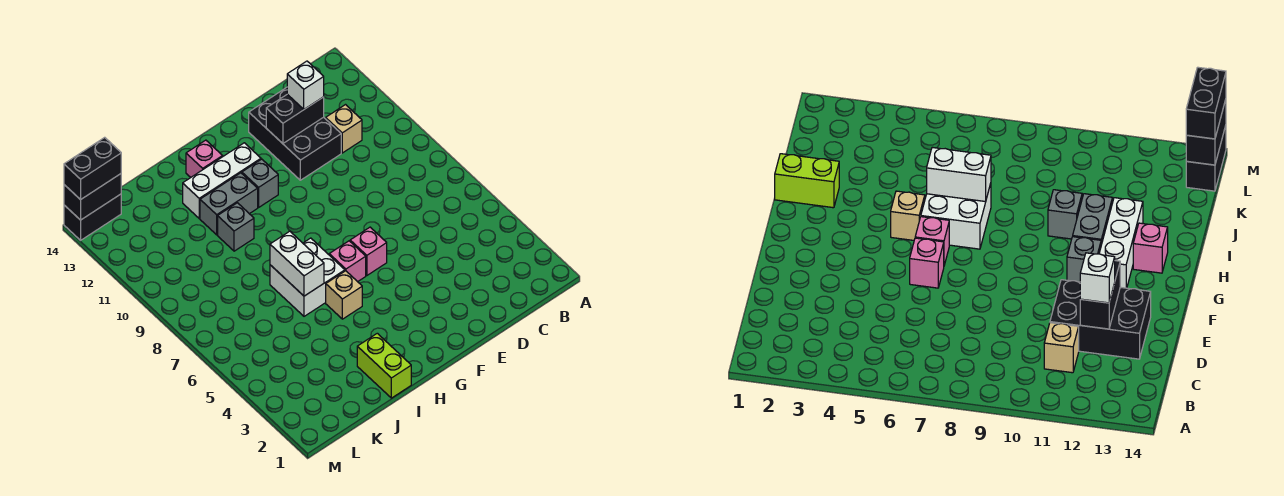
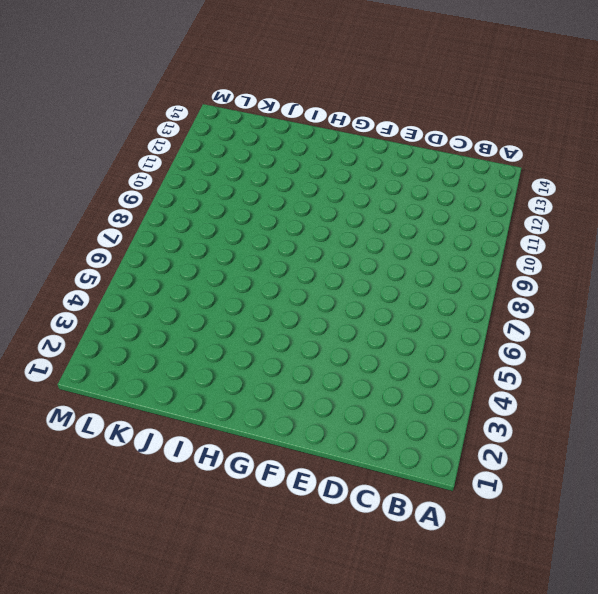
none -> tan 1x1 brick [326,105,362,153]
none -> black 2x3 brick [249,88,341,180]
none -> pink 1x1 brick [350,227,387,275]

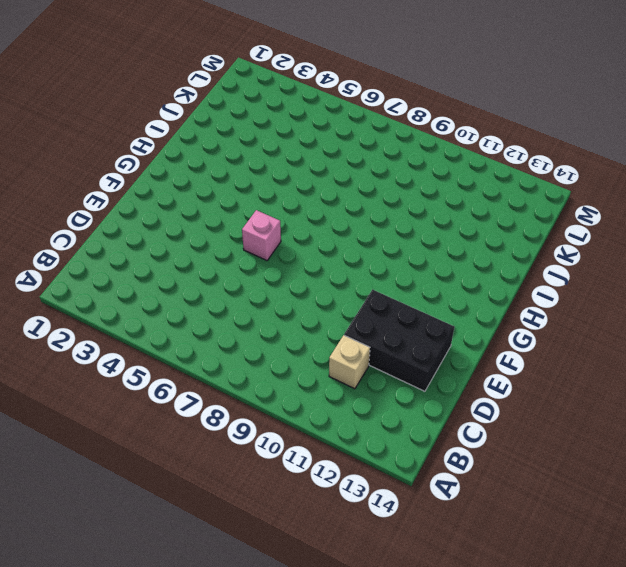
none -> pink 1x1 brick [329,241,366,282]
none -> grey 1x1 brick [242,159,278,207]
none -> white 1x3 brick [183,143,261,218]

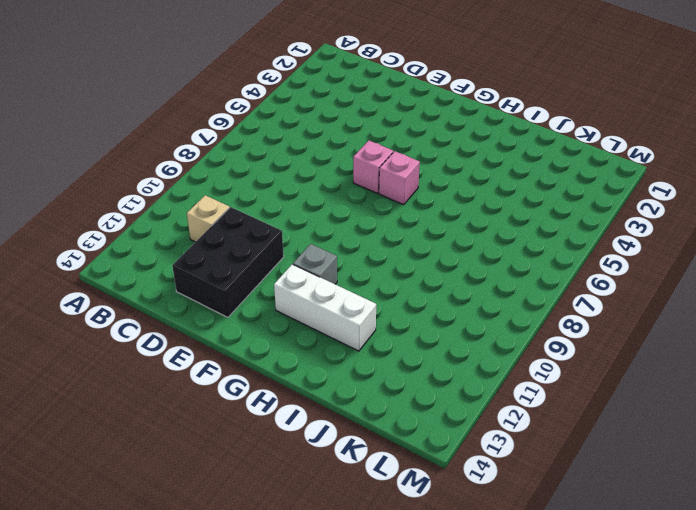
none -> tan 1x1 brick [326,271,362,319]
none -> white 2x2 brick [270,238,345,316]
none -> grey 1x2 brick [200,173,258,235]

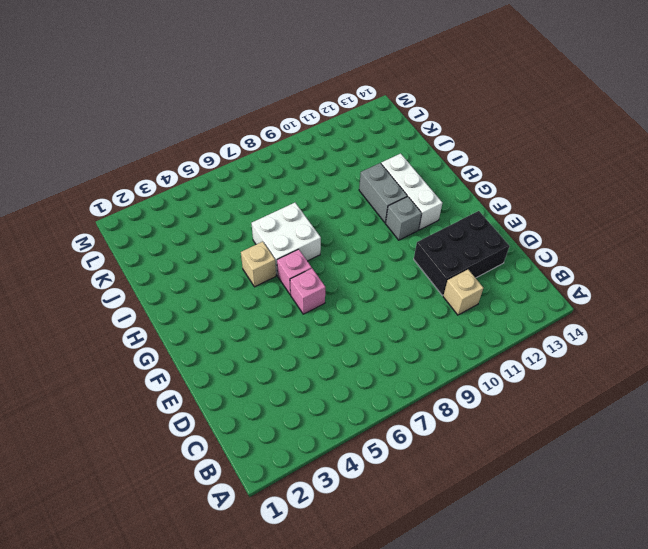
none -> pink 1x1 brick [186,140,223,177]
none -> lime 1x2 brick [357,333,411,398]
none -> grey 1x1 brick [218,203,254,251]

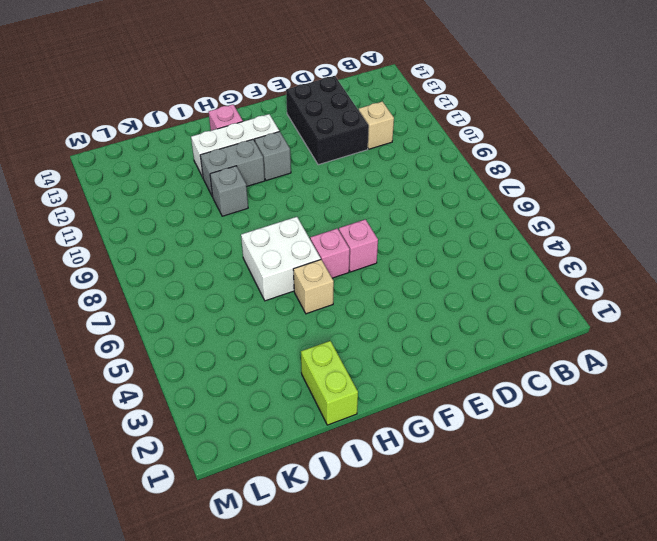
none -> black 1x2 brick [64,194,121,240]
none -> black 1x2 brick [266,94,324,143]
none -> white 1x2 brick [270,231,324,296]

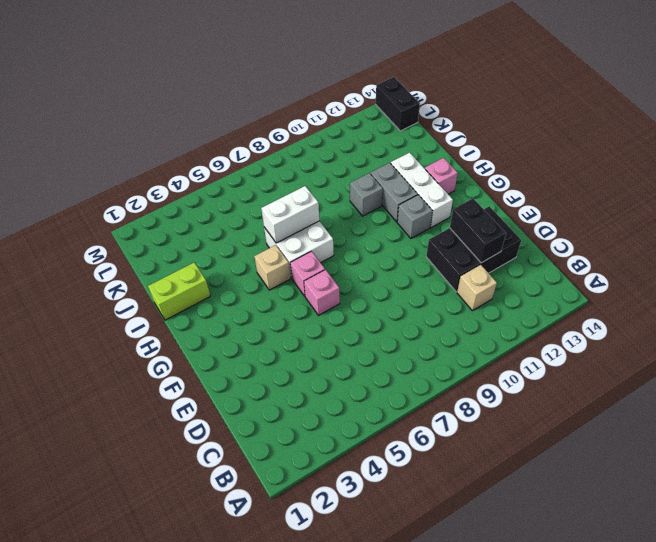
none -> black 1x2 brick [64,174,121,220]
none -> white 1x1 brick [287,61,324,109]
none -> black 1x2 brick [64,137,121,200]

